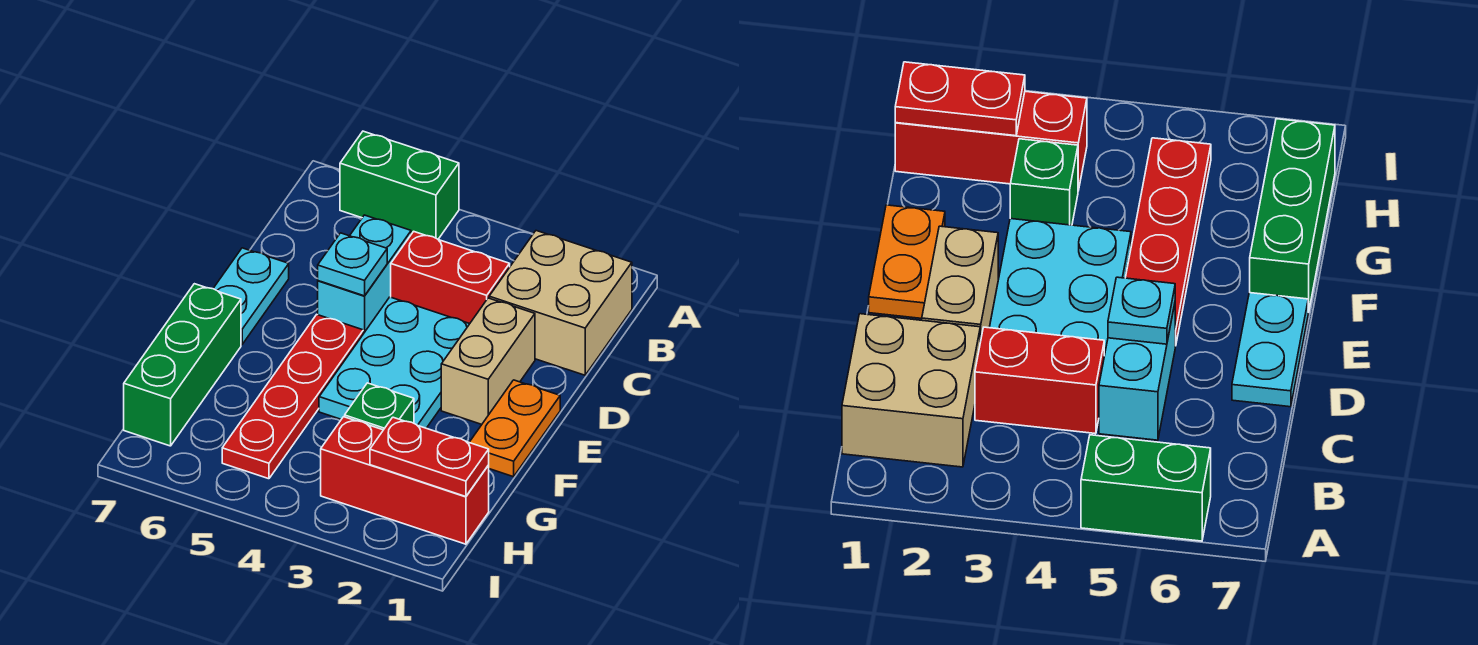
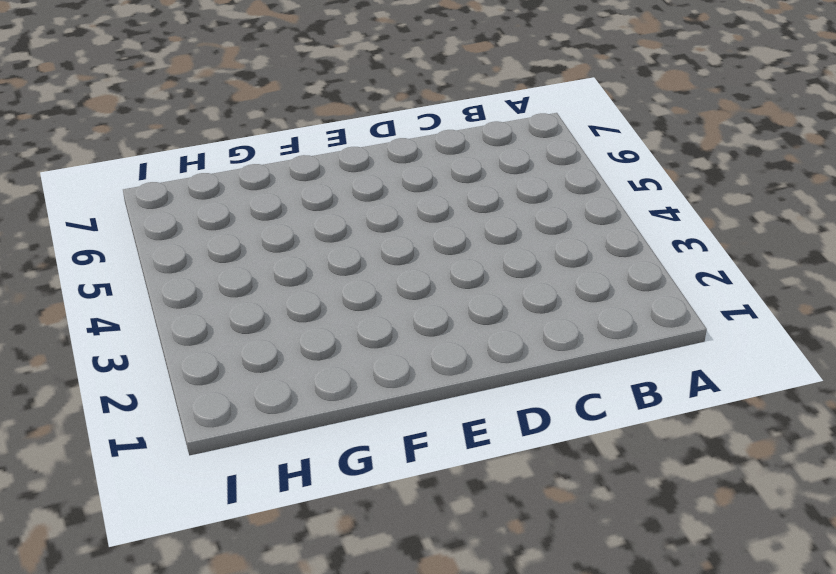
none -> green 1x2 brick [340,131,459,239]
none -> tan 2x2 brick [489,231,632,375]
none -> red 1x2 brick [391,231,510,324]

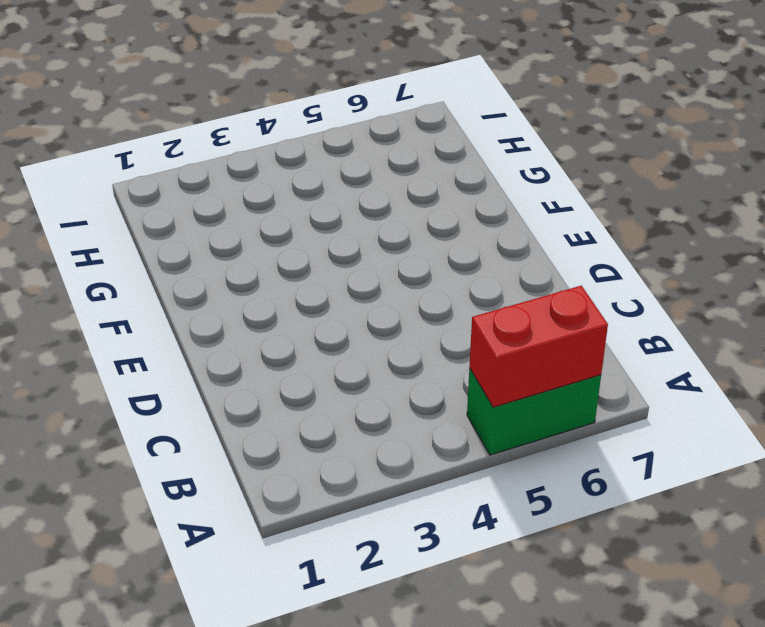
red 1x2 brick [470,286,608,407] -> red 1x2 brick moved to [391,231,510,324]
none -> tan 2x2 brick [489,231,632,375]
none -> cyan 1x2 brick [318,215,411,334]
none -> tan 1x2 brick [441,298,535,424]

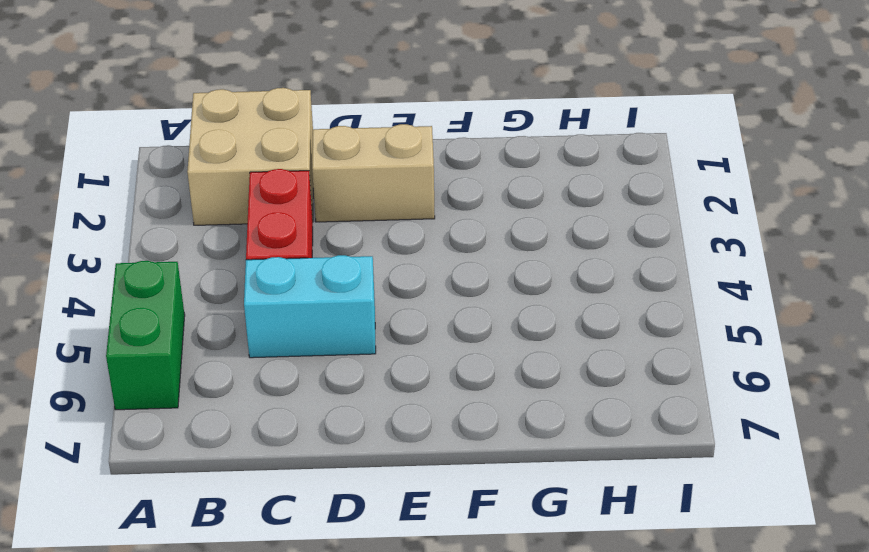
none -> cyan 2x3 plate [319,297,469,428]
none -> cyan 1x2 plate [213,248,289,345]
none -> orange 1x2 plate [469,380,560,477]

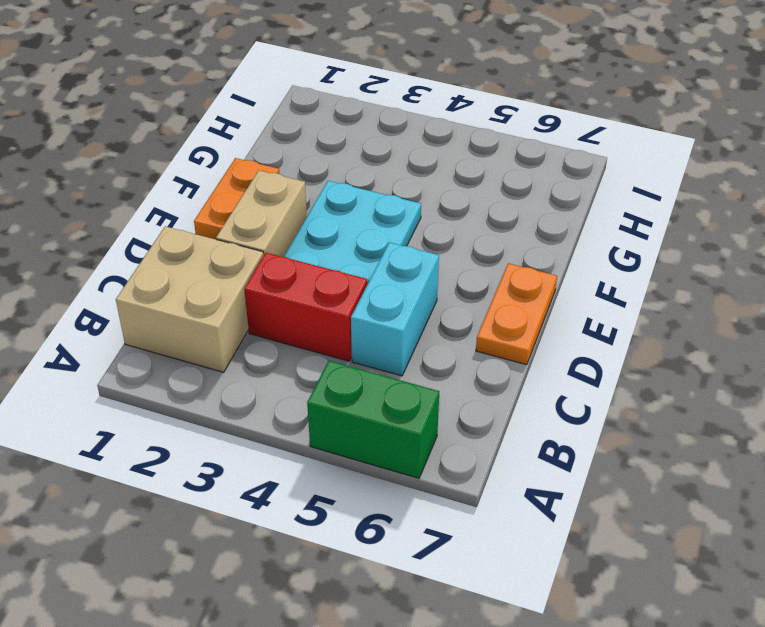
orange 1x2 plate [476,263,557,365] -> cyan 1x2 plate [213,248,289,345]
none -> red 1x4 plate [222,315,363,479]
none -> green 1x3 brick [124,284,241,446]
none -> green 1x1 brick [345,383,414,430]

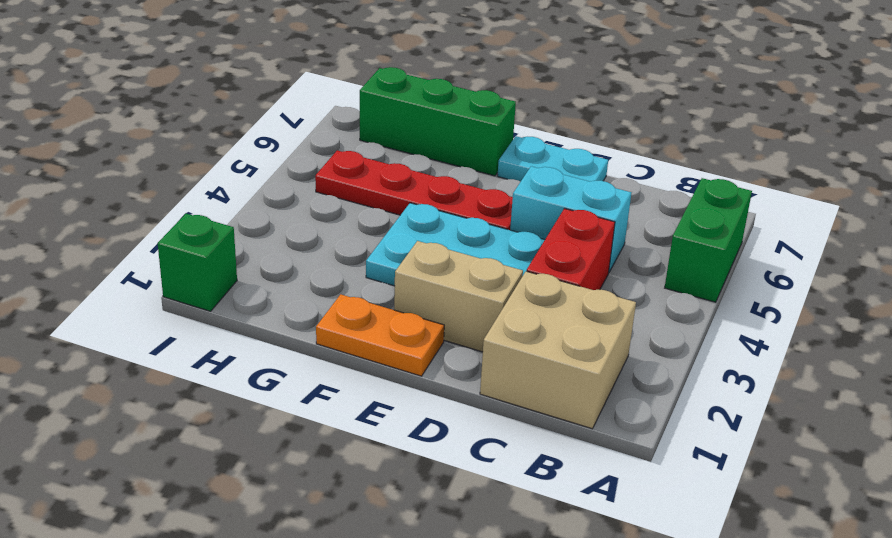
green 1x1 brick [158,214,237,311] -> green 1x1 brick moved to [345,383,414,430]
none -> red 1x3 brick [321,417,489,544]
none -> cyan 1x1 plate [318,233,387,296]
none -> red 1x2 plate [370,417,489,497]

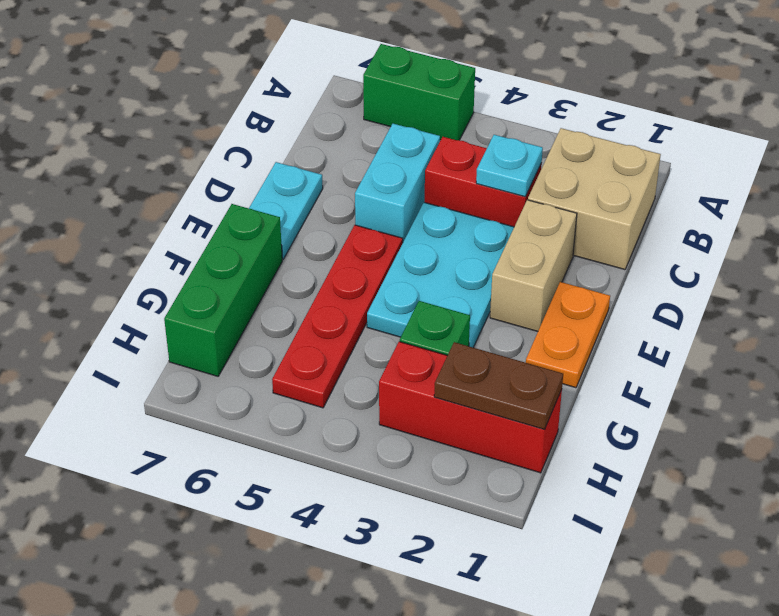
cyan 1x1 plate [476,135,543,197] -> cyan 1x1 plate moved to [318,233,387,296]
brown 1x2 plate [434,342,563,429] -> red 1x2 plate [370,417,489,497]

